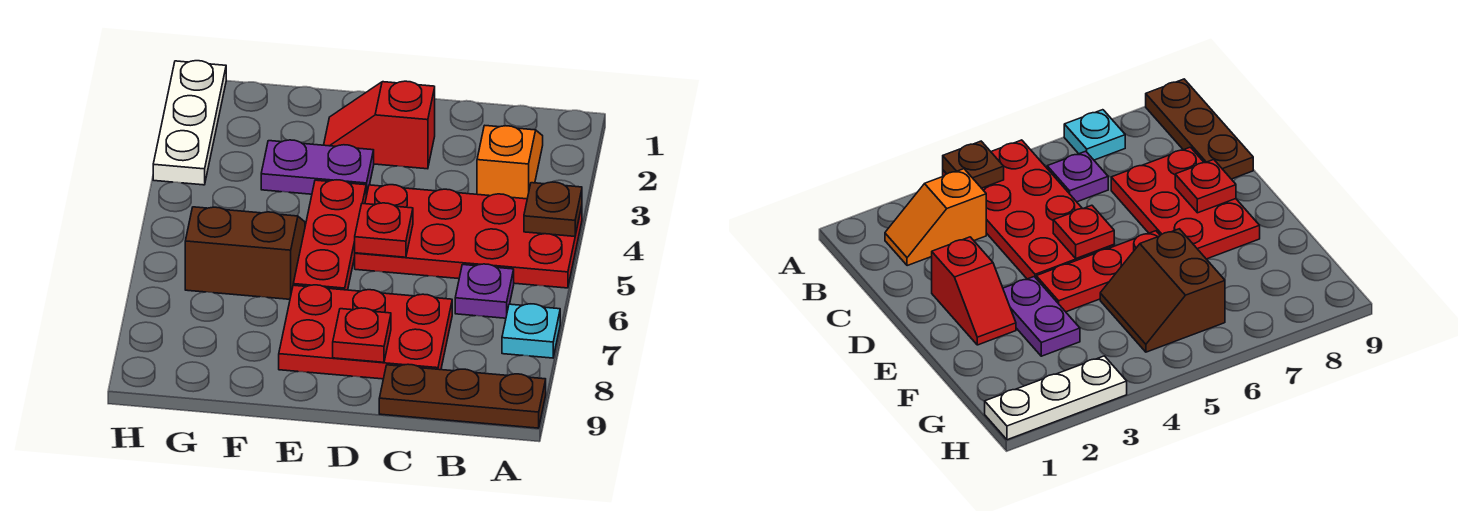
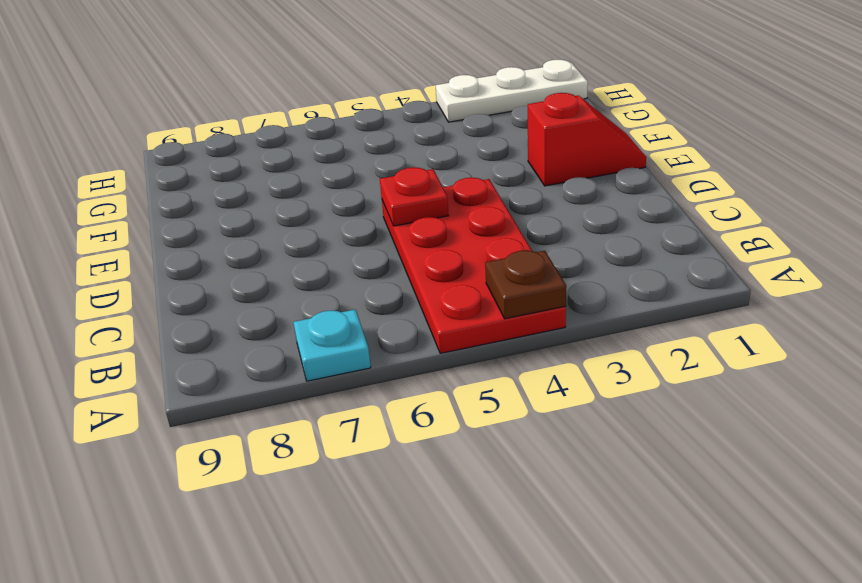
red 1x2 slope [528,93,646,186] -> red 1x2 slope turned to [324,81,435,169]
none -> brown 1x3 plate [379,364,546,428]
none -> orange 1x2 slope [477,126,543,199]
none -> purple 1x1 plate [455,264,514,318]

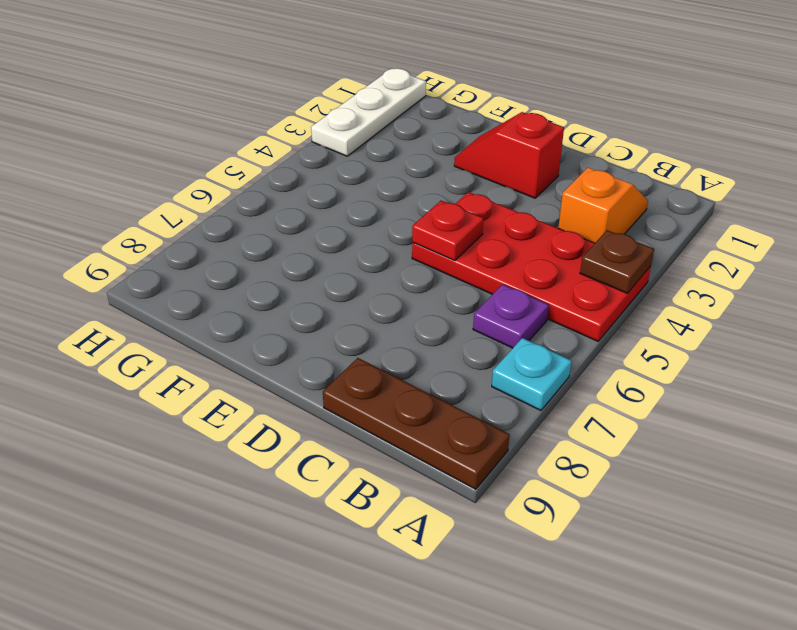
none -> red 2x3 plate [279,285,452,379]
none -> purple 1x2 plate [261,140,374,196]
none -> red 1x3 plate [293,180,366,290]

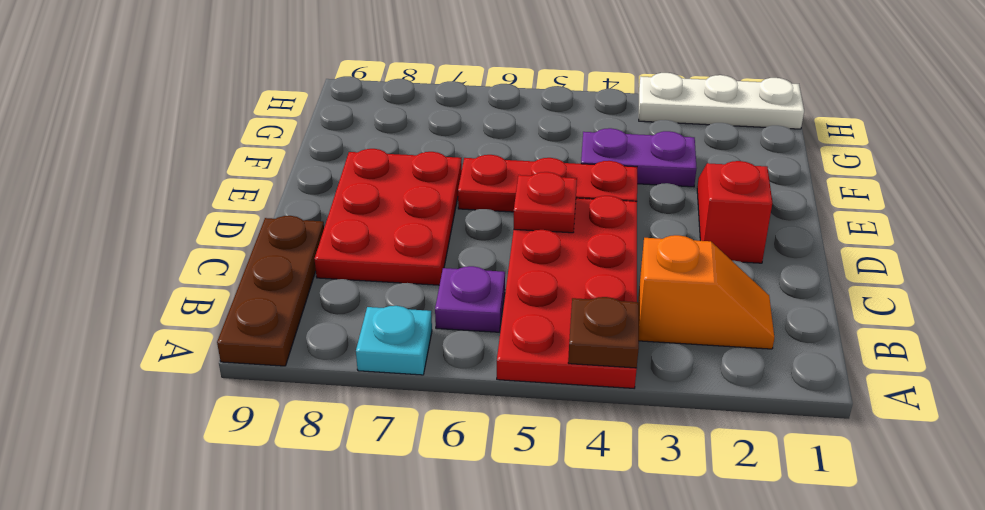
purple 1x2 plate [581,128,697,187] -> purple 1x2 plate turned to [261,140,374,196]
none -> brown 2x2 slope [185,207,305,299]
none -> red 1x1 plate [333,308,391,362]

